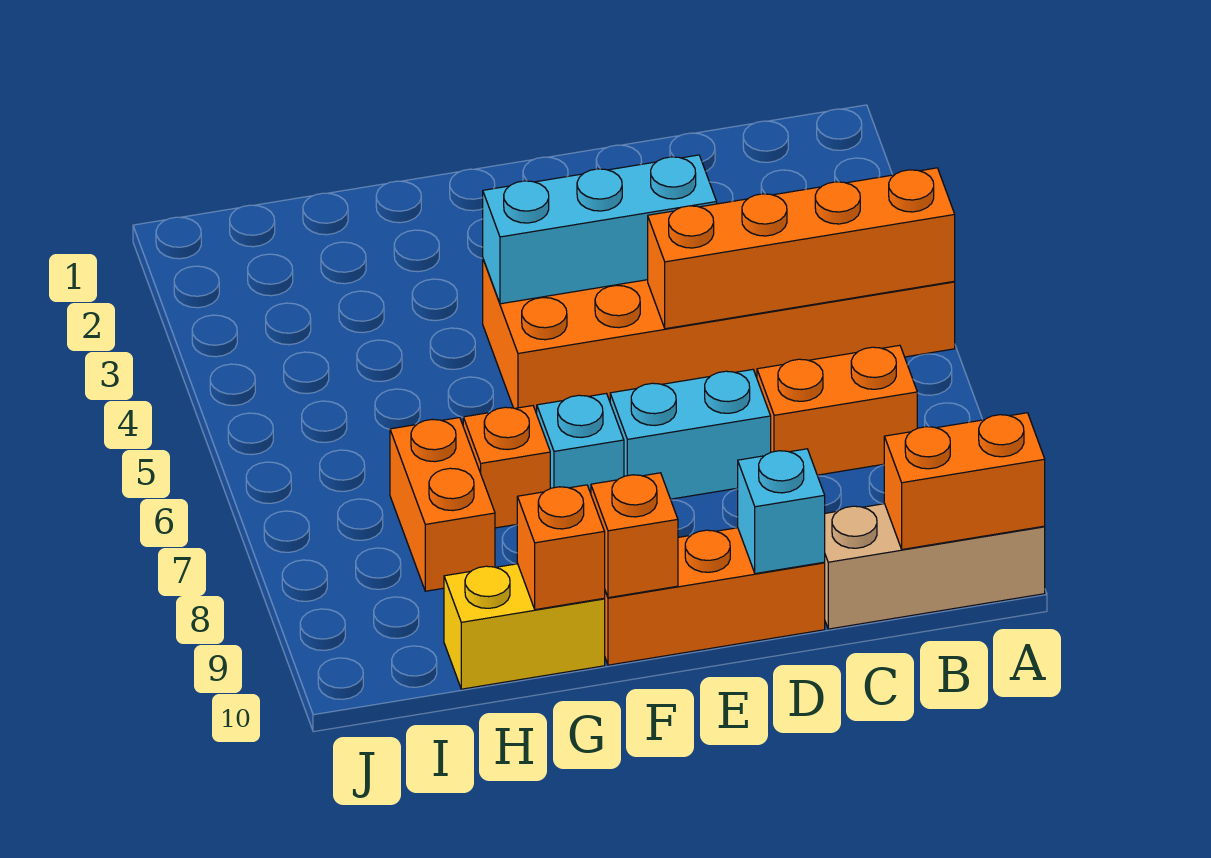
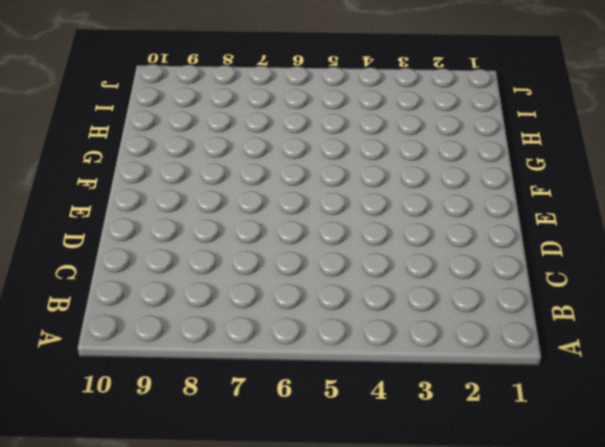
none -> orange 2x6 brick [483,260,955,414]
none -> tan 1x3 brick [825,504,1045,629]
none -> orange 1x2 brick [757,345,917,475]

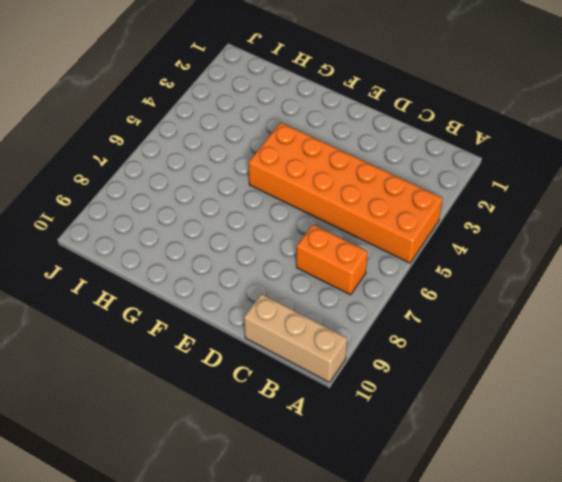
none -> cyan 1x2 brick [610,370,771,499]
none -> orange 1x3 brick [604,528,825,665]
none -> cyan 1x1 brick [537,393,624,493]

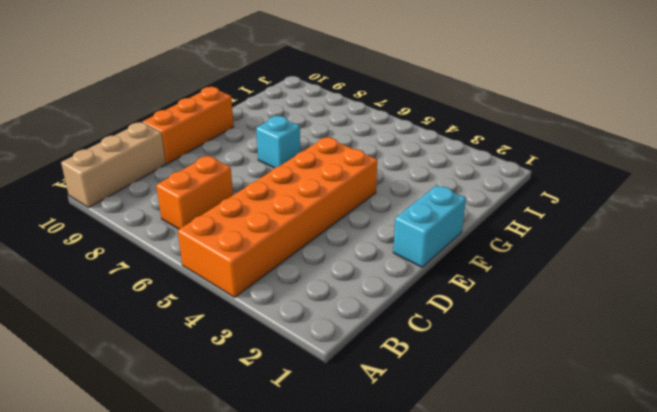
cyan 1x2 brick [393,185,466,267] -> cyan 1x2 brick moved to [610,370,771,499]
none -> orange 1x1 brick [463,406,550,528]
none -> yellow 1x2 brick [444,564,605,689]
none -> orange 1x2 brick [390,418,495,591]

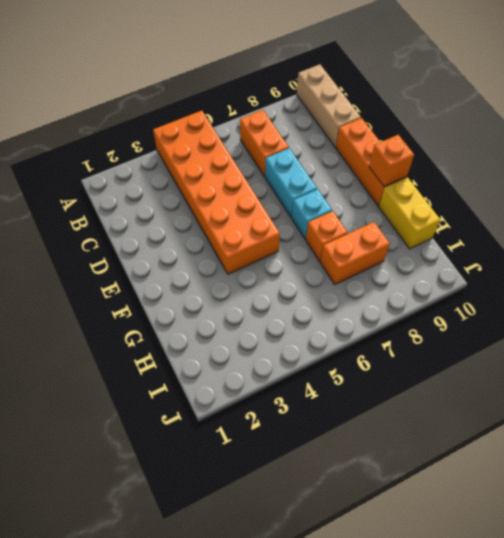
none -> orange 1x4 brick [648,168,955,329]
none -> orange 1x2 brick [884,413,1045,549]
none -> cyan 1x3 brick [483,155,717,304]

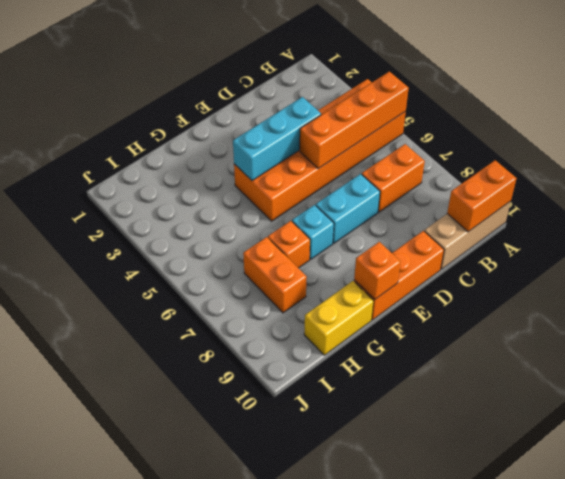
none -> cyan 1x1 brick [738,449,825,574]
none -> orange 1x1 brick [517,485,605,610]

